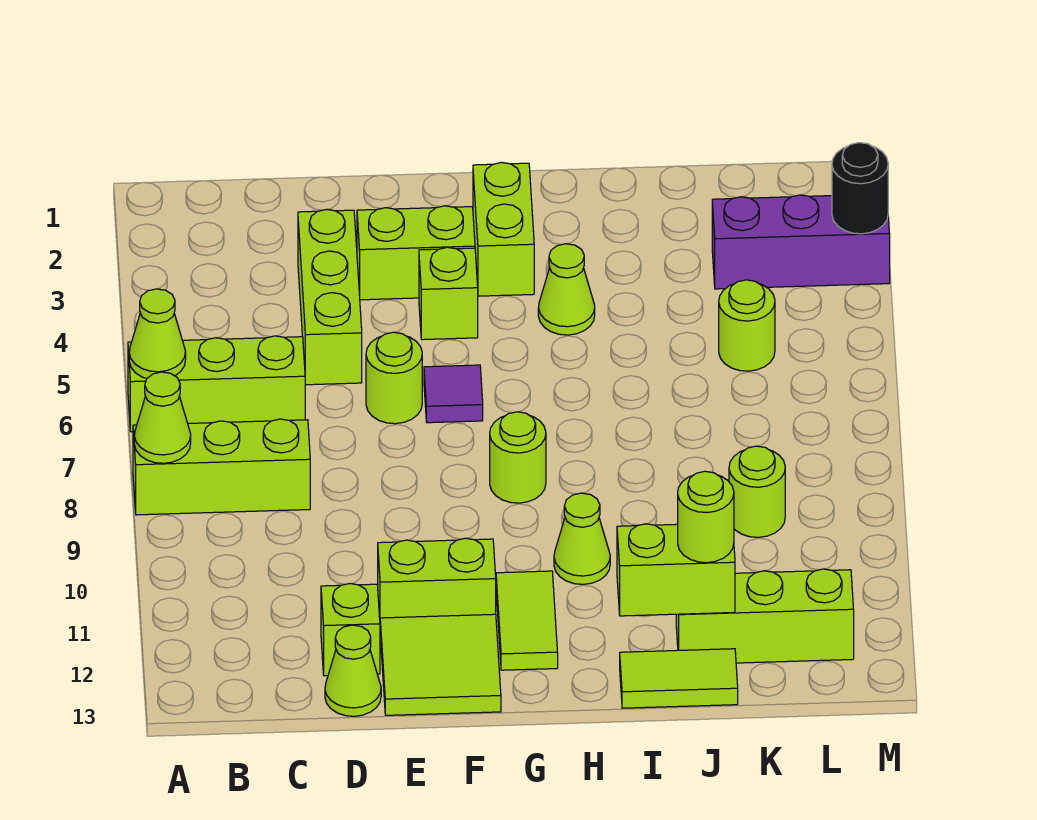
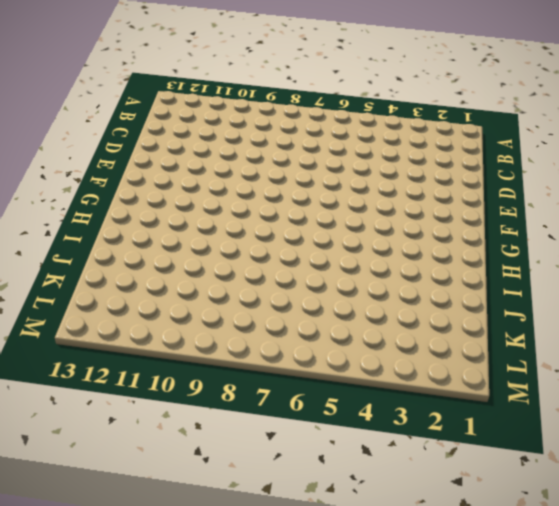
none -> lime 1x3 brick [128,336,305,432]
none -> lime 1x3 brick [133,419,310,515]
none -> lime 1x3 brick [298,209,362,385]

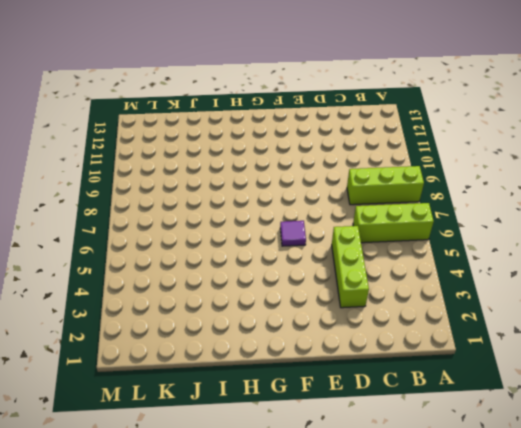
none -> lime 1x1 brick [321,584,380,676]
none -> lime 1x1 cone [325,625,381,716]
none -> lime 1x2 brick [357,206,475,300]

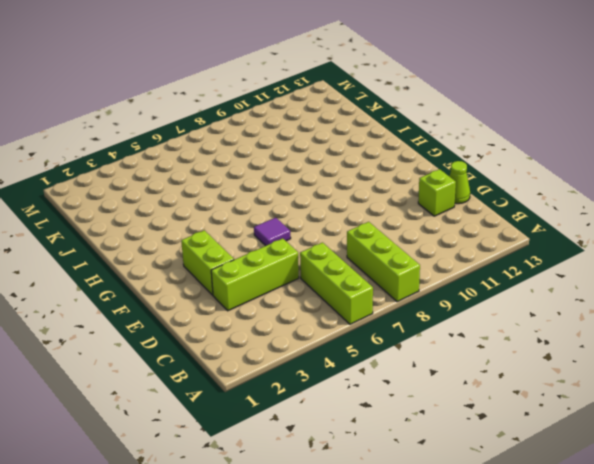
none -> lime 1x1 round brick [366,332,422,424]
none -> lime 1x2 brick [378,538,496,618]
none -> lime 2x2 tile [380,614,501,715]

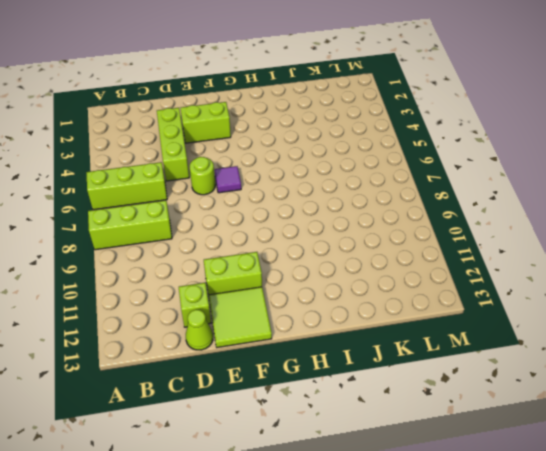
none -> lime 1x1 brick [419,247,478,340]
none -> lime 1x2 brick [473,162,534,296]
none -> lime 1x1 round brick [490,412,546,503]

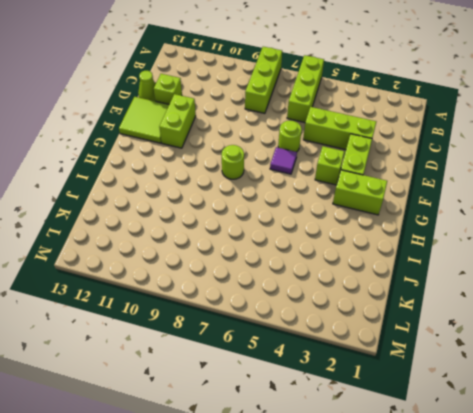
none -> lime 1x2 tile [496,571,558,670]
none -> lime 1x1 cone [538,244,595,335]
none -> lime 1x1 cone [554,493,610,584]

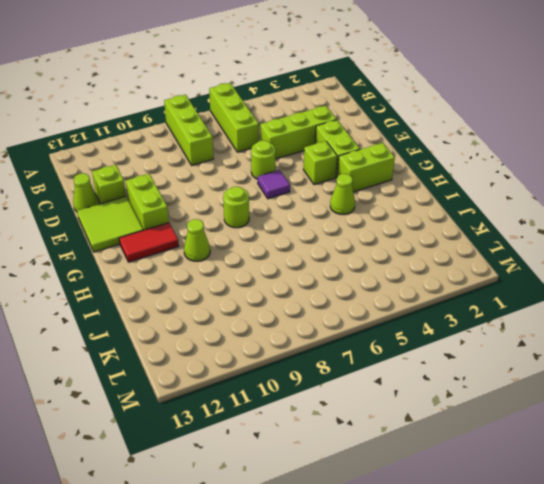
red 1x2 tile [119,223,179,262] -> lime 1x2 tile [496,571,558,670]
none -> lime 1x2 tile [620,649,738,708]
none -> lime 1x3 brick [676,569,854,663]
none -> purple 1x3 brick [712,195,890,289]

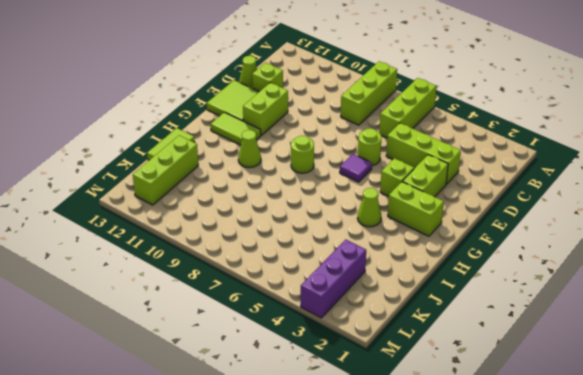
none -> lime 1x1 round brick [719,280,775,371]
none -> lime 1x1 round brick [729,446,785,537]
none -> lime 1x1 cone [129,289,186,378]

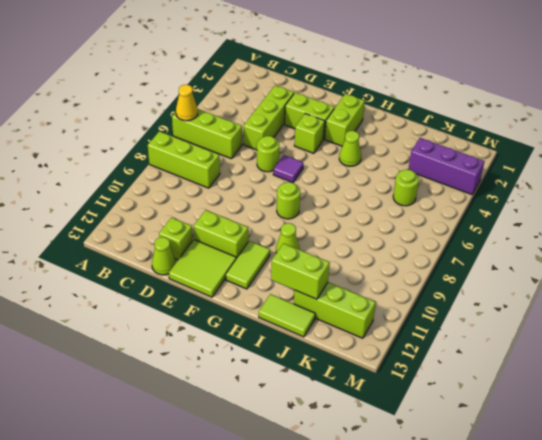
yellow 1x1 cone [176,85,198,121] -> lime 1x1 cone [129,289,186,378]
none -> lime 1x1 round brick [729,446,785,537]
none -> lime 1x1 cone [134,372,191,463]
none -> black 1x1 round brick [832,143,888,234]

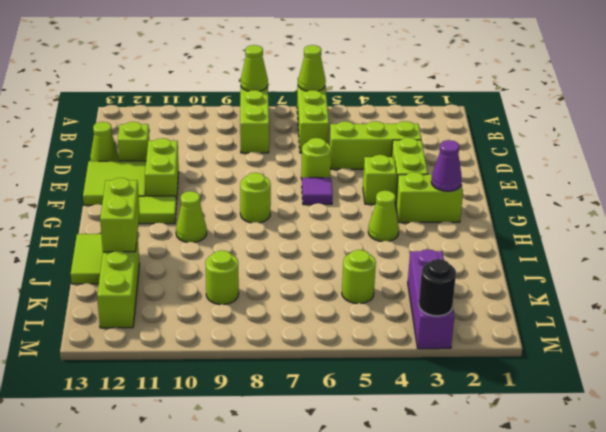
purple 1x1 cone [431,140,462,191] -> none
none -> lime 1x1 round brick [678,471,734,563]

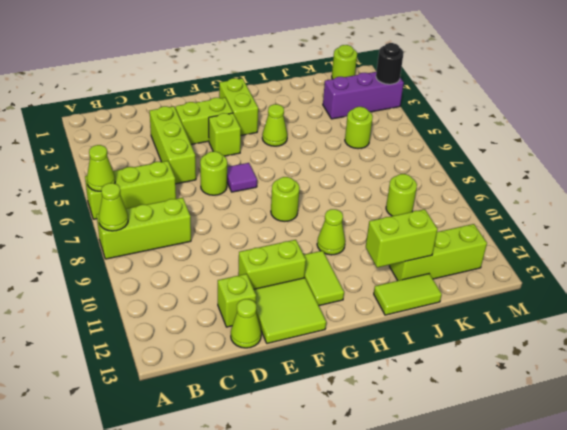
lime 1x1 round brick [332,45,357,79] -> lime 1x1 round brick moved to [678,471,734,563]

